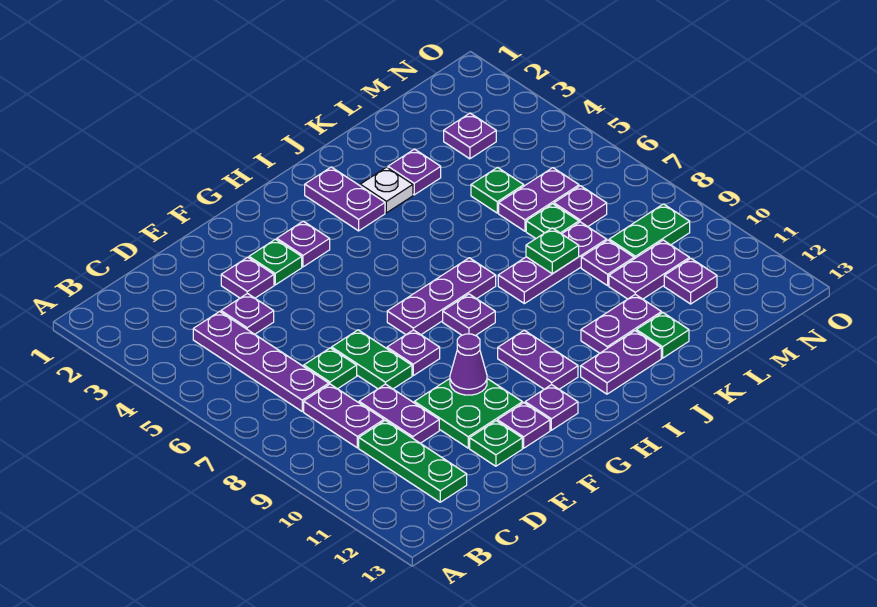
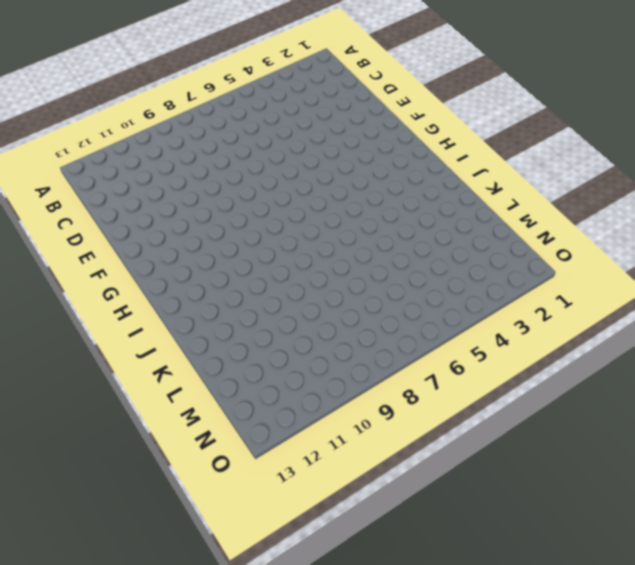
none -> purple 1x4 plate [193,311,329,411]
none -> purple 1x2 plate [304,384,384,448]
none -> green 1x3 plate [359,420,467,502]
none -> purple 1x1 plate [221,293,274,334]

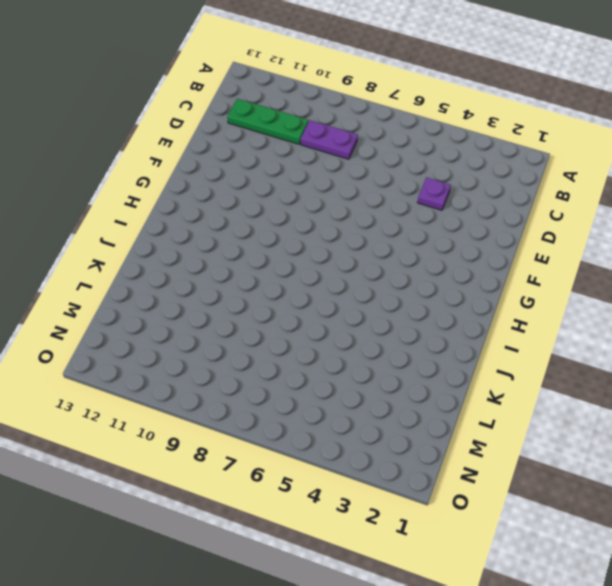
none -> purple 1x4 plate [193,311,329,411]
none -> green 1x1 plate [304,348,357,389]
none -> purple 1x2 plate [359,384,439,443]
none -> purple 1x1 plate [221,257,274,298]

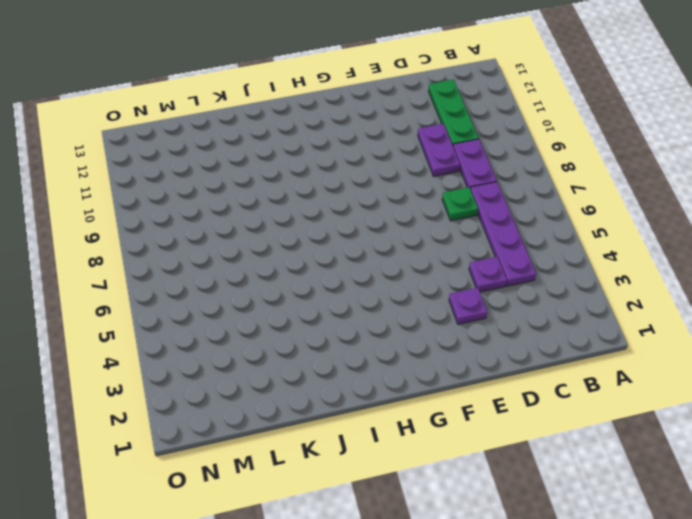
none -> green 1x2 plate [332,330,412,389]
none -> green 2x2 plate [414,379,523,448]
none -> green 1x1 plate [470,421,522,466]
none -> green 1x1 plate [249,239,302,285]

